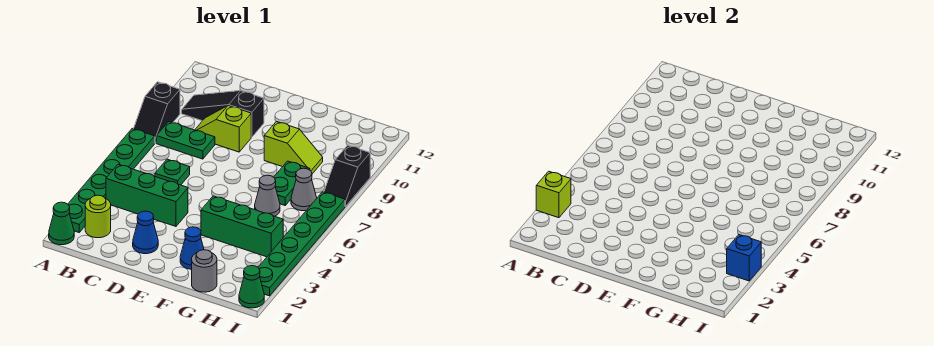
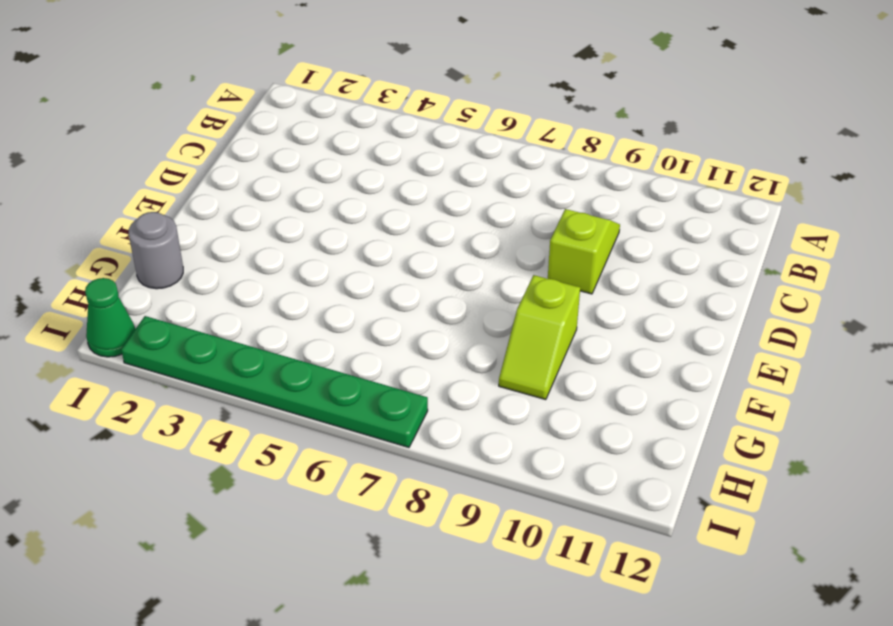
none -> green 1x1 cone [49,202,74,245]
none -> green 1x6 plate [68,129,155,232]
none -> black 1x2 slope [134,82,180,143]

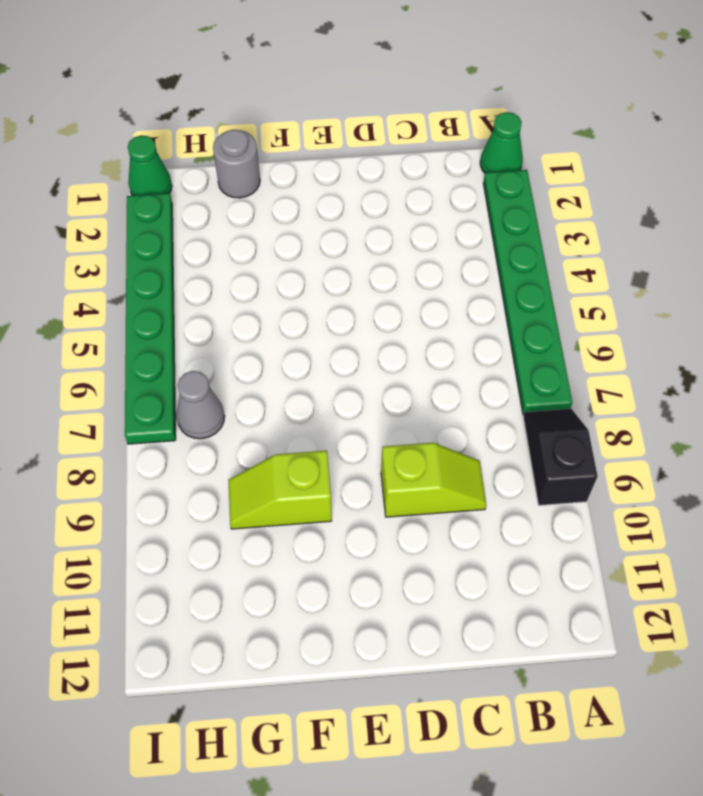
none -> lime 1x1 round brick [85,195,111,238]
none -> green 1x3 brick [106,164,188,226]
none -> green 1x2 plate [156,122,215,159]

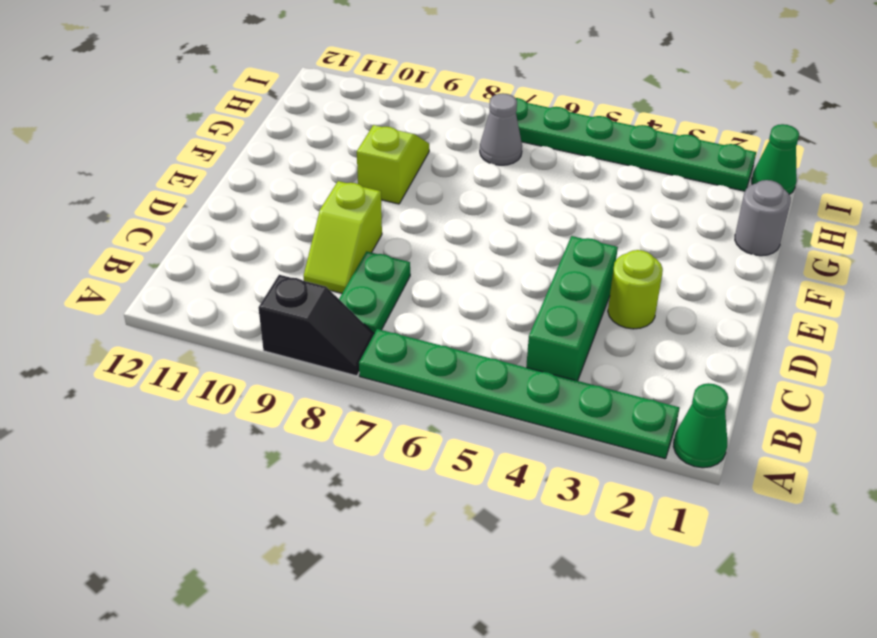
lime 1x1 round brick [608,250,663,329] -> lime 1x1 round brick moved to [85,195,111,238]
none -> black 1x3 slope [182,91,264,137]
none -> green 1x1 plate [155,159,190,185]
none -> blue 1x1 cone [133,211,158,254]

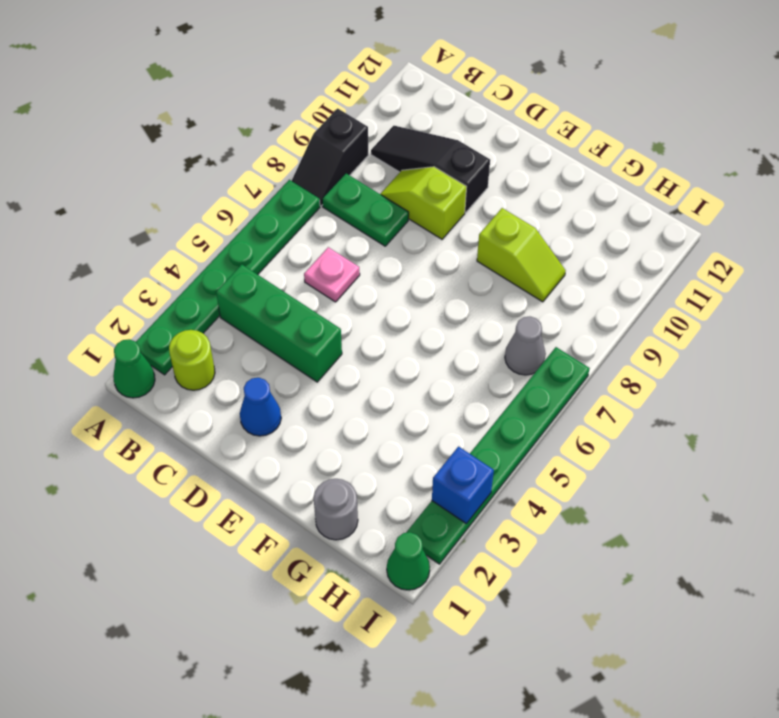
pink 1x1 plate [304,247,360,302] -> green 1x1 plate [155,159,190,185]
none -> blue 1x1 cone [180,227,204,269]
none -> green 1x3 brick [201,196,283,257]
none -> grey 1x1 cone [255,175,280,216]

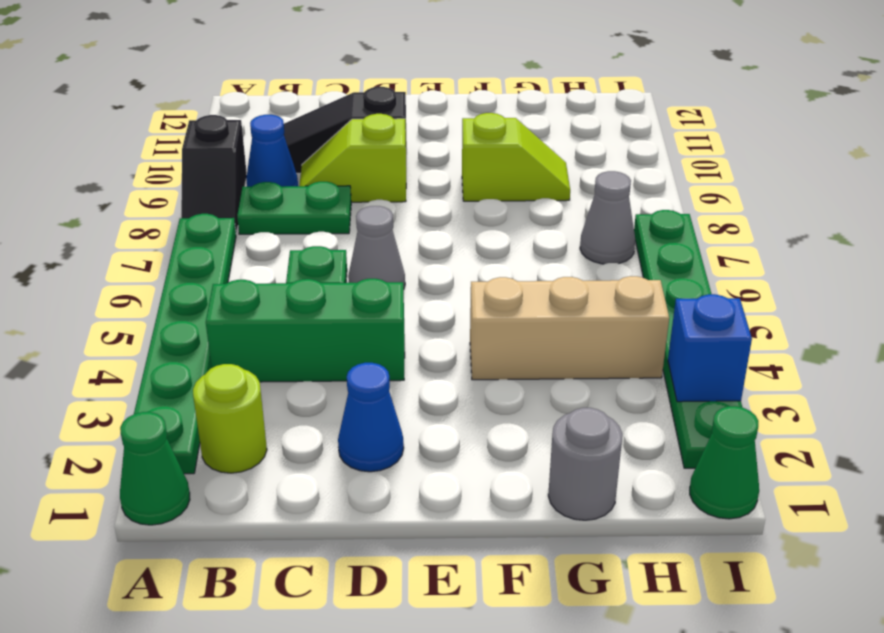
blue 1x1 cone [246,115,298,187] -> blue 1x1 cone moved to [180,227,204,269]
grey 1x1 cone [348,206,405,287] -> grey 1x1 cone moved to [255,175,280,216]
tan 1x3 brick [470,276,669,380] -> green 1x3 brick [201,196,283,257]
none -> green 1x2 plate [274,161,310,205]
none -> black 1x2 slope [324,145,370,207]
none -> lime 1x1 brick [536,171,571,218]

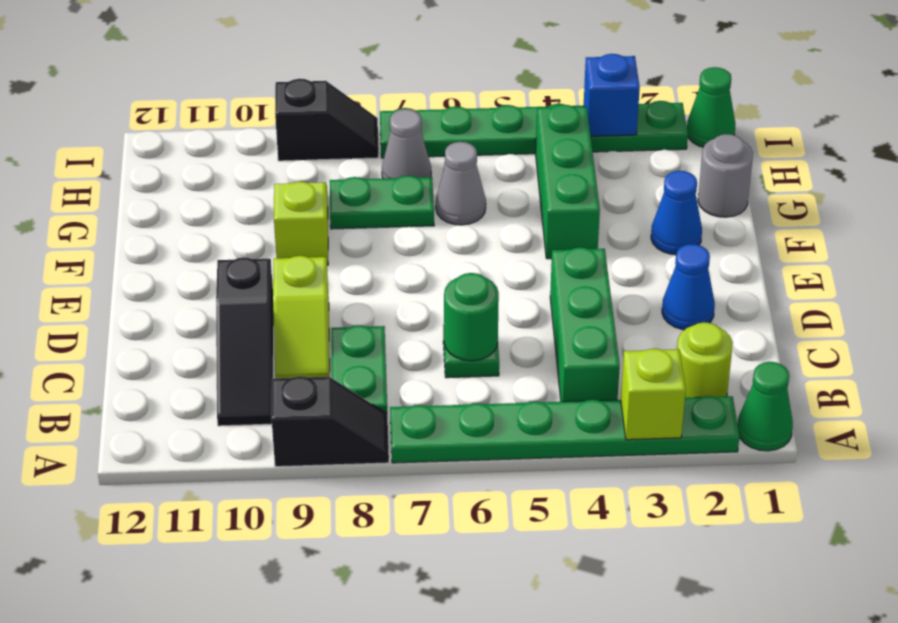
green 1x1 round brick [444,273,499,361] -> none

